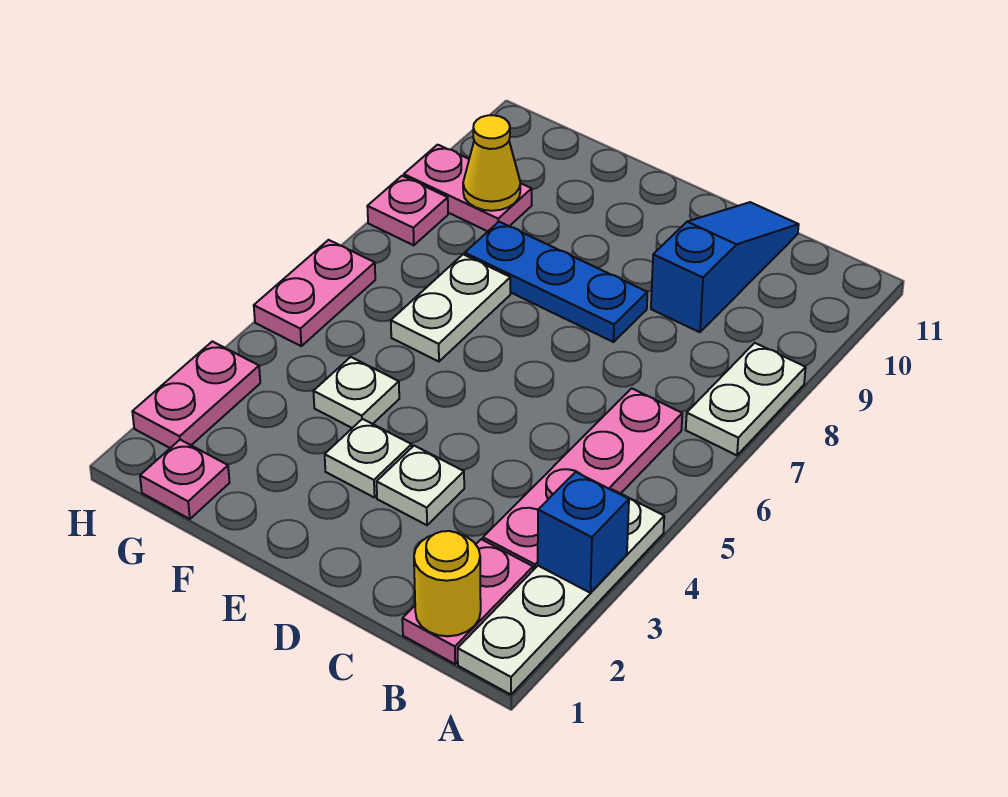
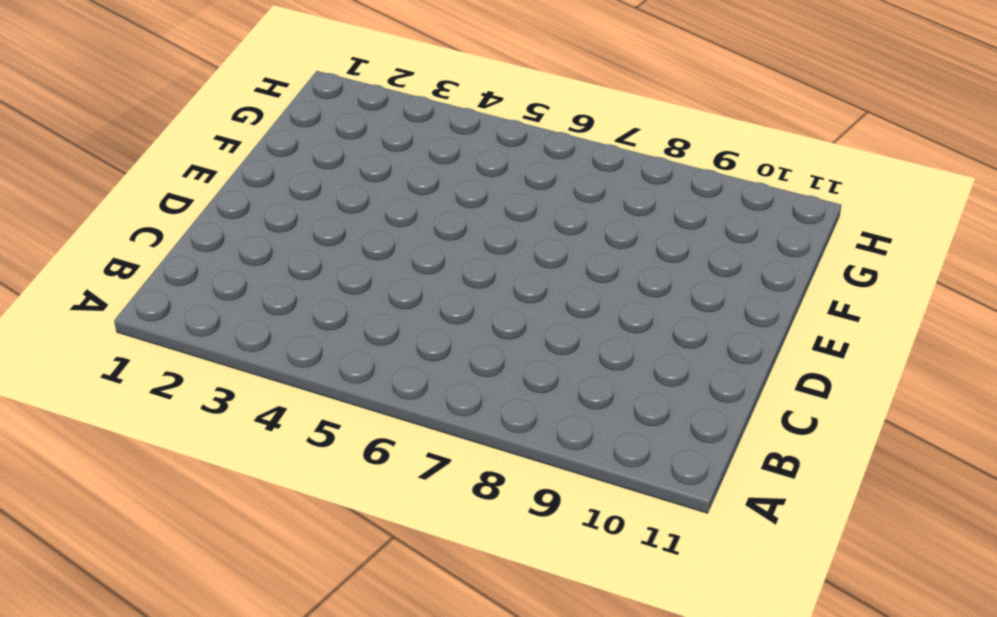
none -> white 1x4 plate [458,489,664,695]
none -> white 1x2 plate [686,343,806,455]
none -> pink 1x2 plate [402,539,533,664]

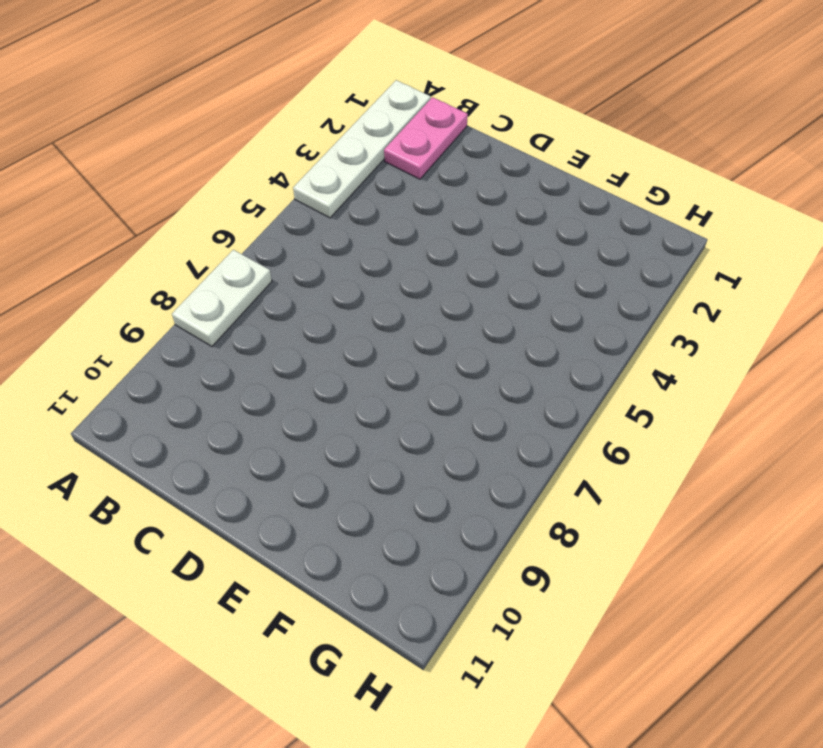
none -> pink 1x4 plate [483,388,682,570]
none -> blue 1x3 slope [651,202,799,332]
none -> white 1x1 plate [377,446,464,525]

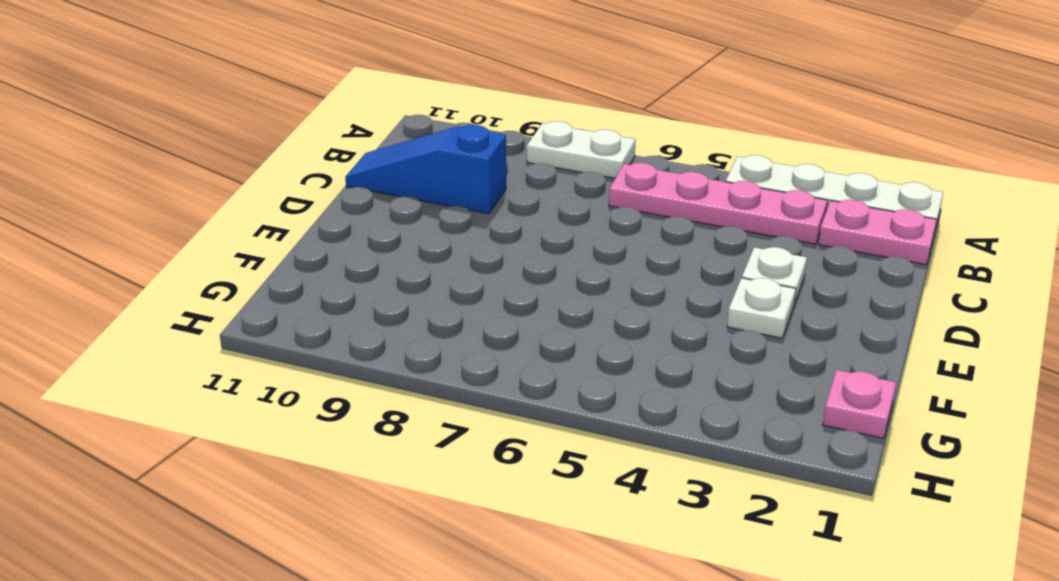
none -> blue 1x3 plate [465,222,647,342]
none -> white 1x1 plate [313,357,399,428]
none -> white 1x2 plate [391,254,510,362]

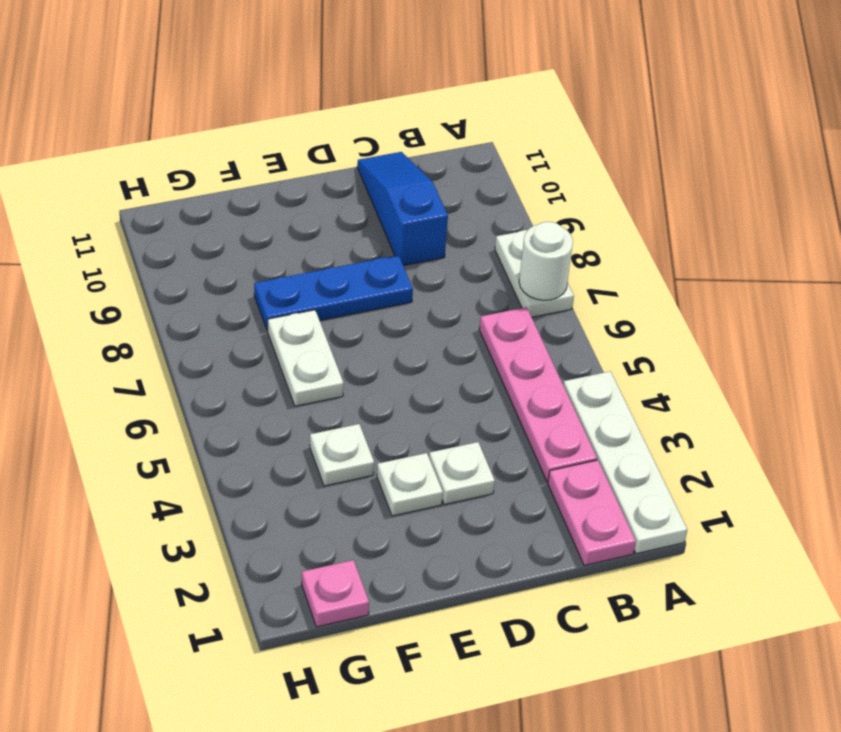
white 1x1 round brick [519,222,573,300] -> none
none -> pink 1x2 plate [404,145,532,231]
none -> pink 1x2 plate [132,341,260,448]
none -> pink 1x2 plate [254,240,375,346]

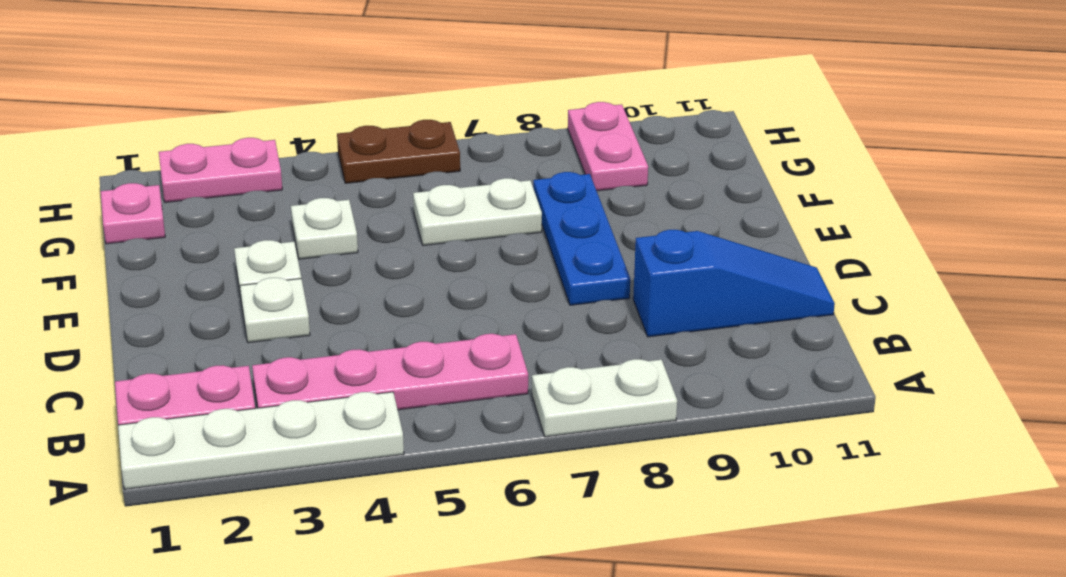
brown 1x2 plate [337,120,460,183] -> pink 1x2 plate [254,240,375,346]
none -> pink 1x1 plate [367,176,448,245]
none -> blue 1x1 brick [538,472,629,593]
none -> yellow 1x1 round brick [414,531,481,636]

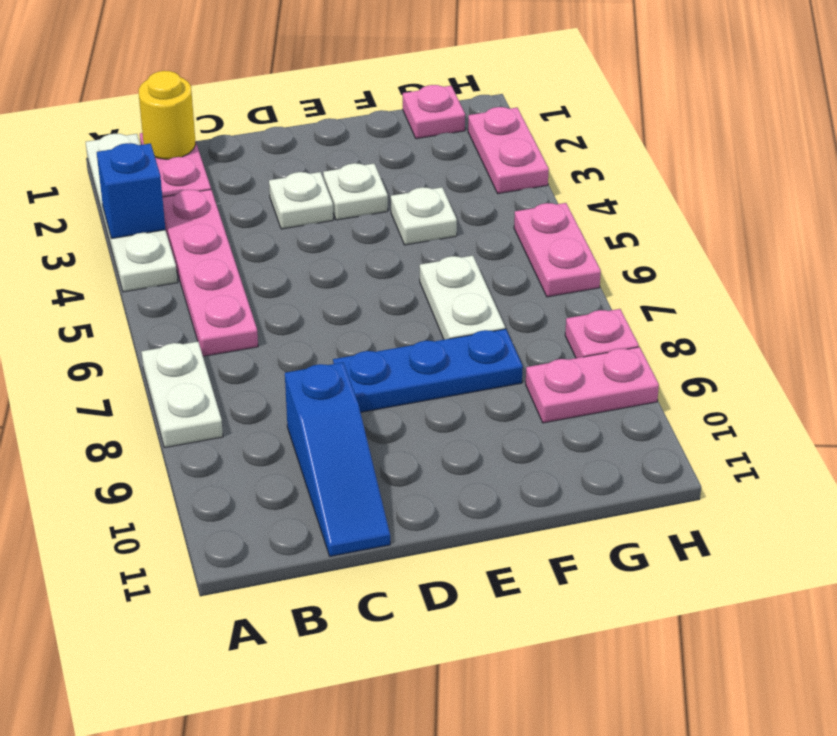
none -> yellow 1x1 cone [463,115,520,211]

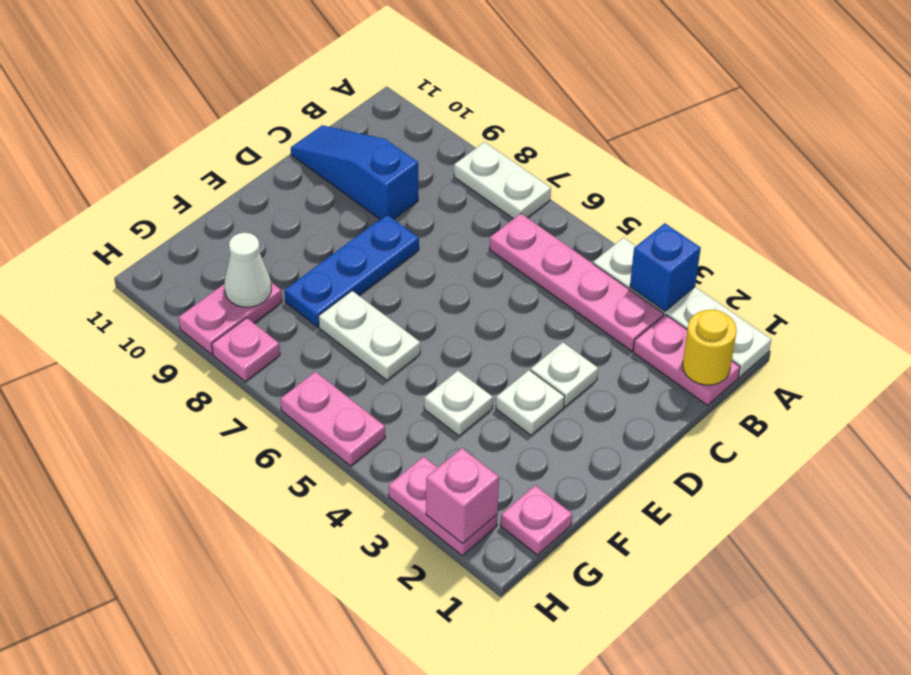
white 1x1 cone [224,233,271,307] -> yellow 1x1 cone [463,115,520,211]
pink 1x1 brick [426,448,499,543] -> none

